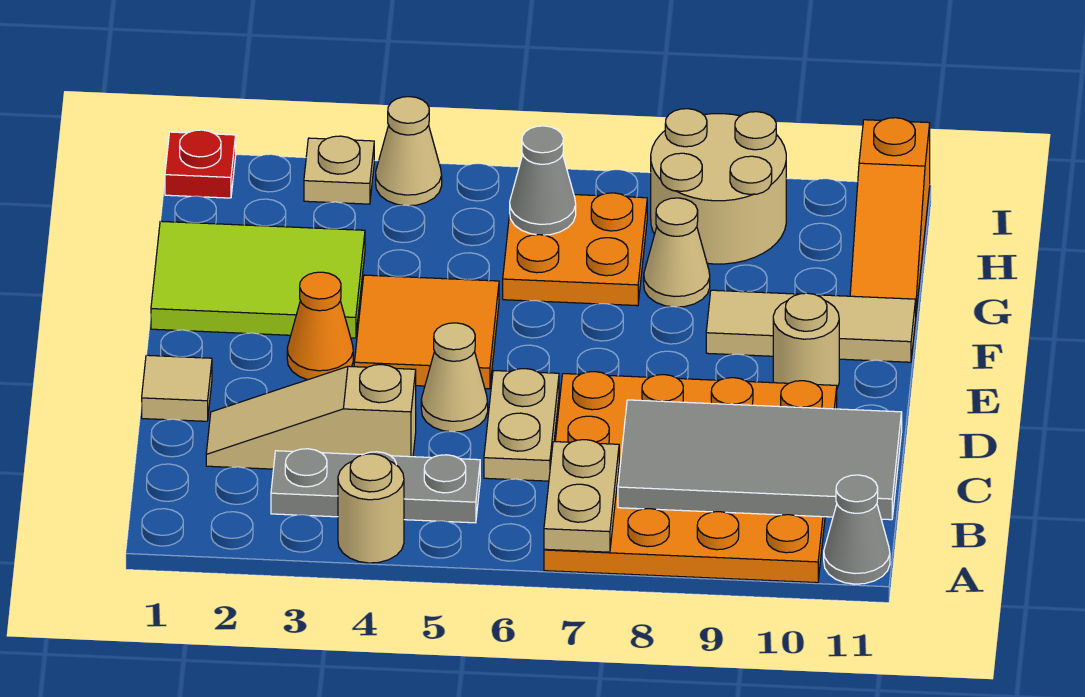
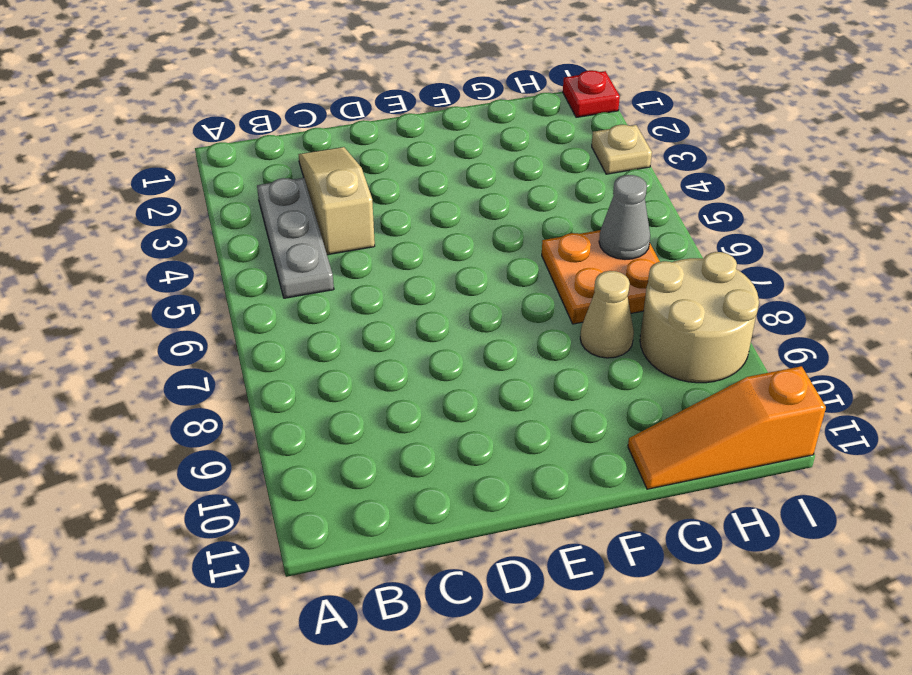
none -> tan 1x1 round brick [338,454,404,563]
none -> orange 4x4 plate [544,372,837,583]
none -> grey 1x1 cone [824,475,890,584]

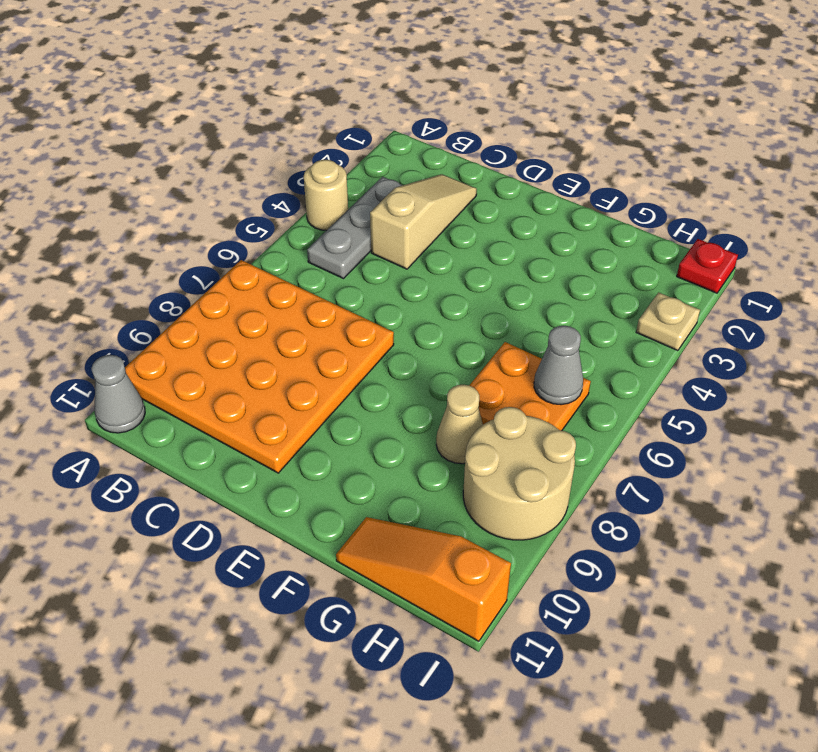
none -> tan 1x2 plate [484,369,559,481]
none -> tan 1x1 tile [142,355,212,421]
none -> tan 1x1 cone [421,323,488,432]

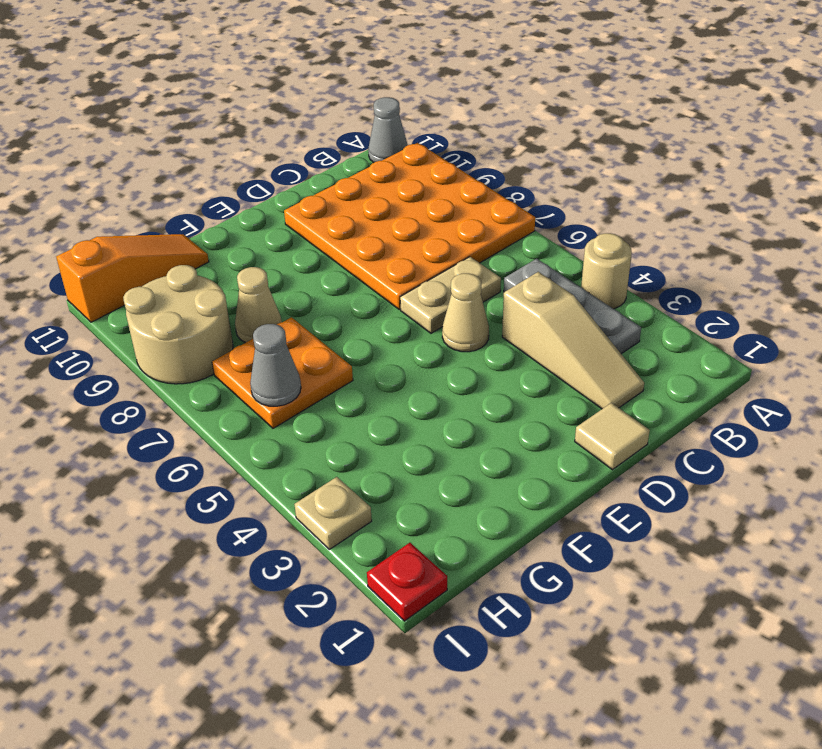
none -> orange 1x1 cone [287,272,353,380]
none -> orange 2x2 tile [354,275,499,389]
none -> tan 1x1 round brick [773,293,839,388]

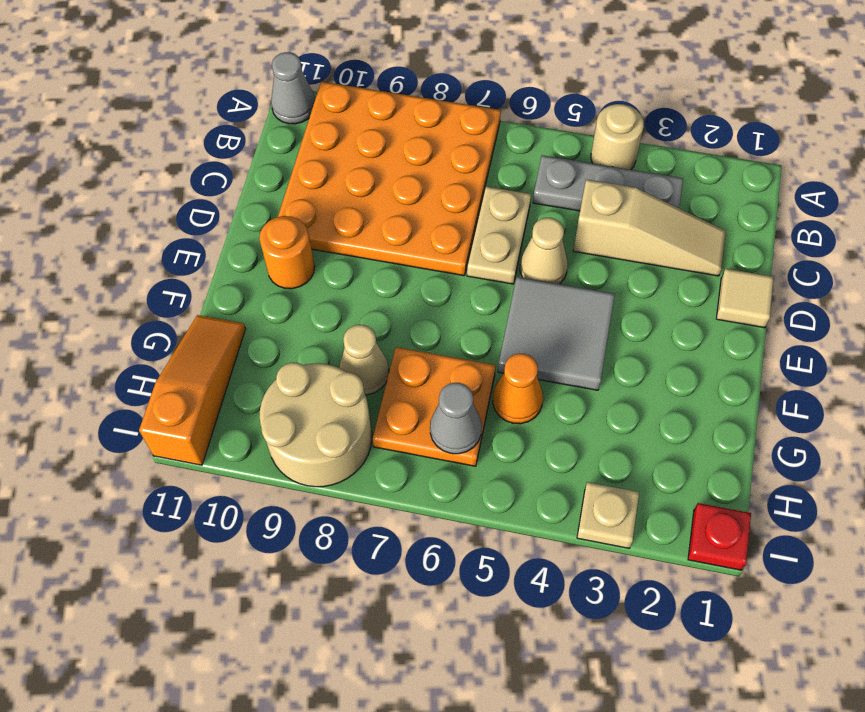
grey 2x2 tile [498,277,615,390] -> orange 2x2 tile [354,275,499,389]
orange 1x1 round brick [259,216,315,289] -> tan 1x1 round brick [773,293,839,388]
orange 1x1 cone [493,353,543,424] -> orange 1x1 cone moved to [287,272,353,380]
none -> lime 2x3 tile [151,221,365,338]
none -> tan 1x3 tile [706,290,916,362]
none -> tan 1x1 cone [376,97,442,206]

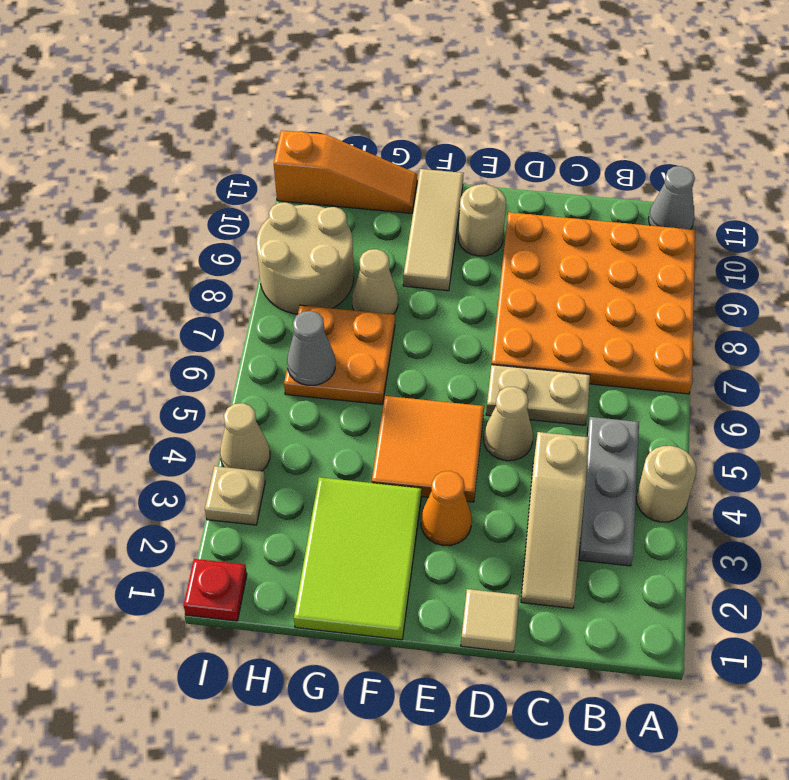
none -> tan 1x2 plate [544,440,619,552]
none -> grey 2x4 tile [618,400,902,520]

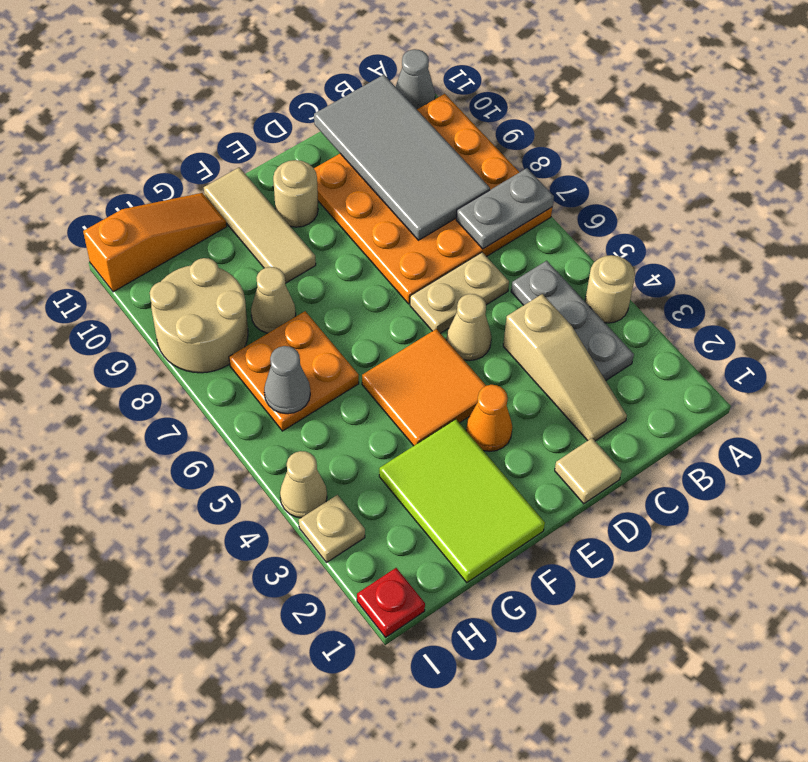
grey 1x2 plate [456,168,554,249] -> tan 1x2 plate [544,440,619,552]

